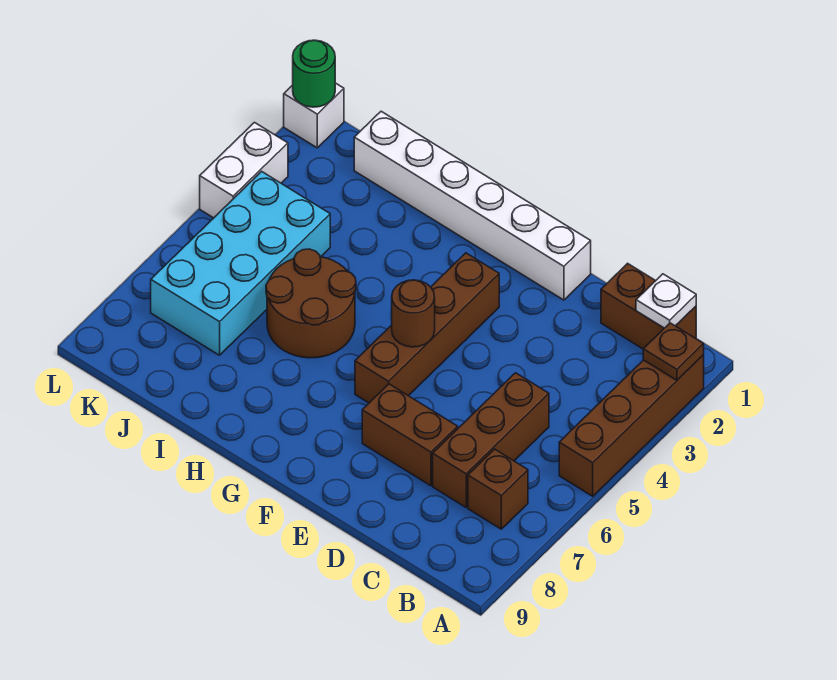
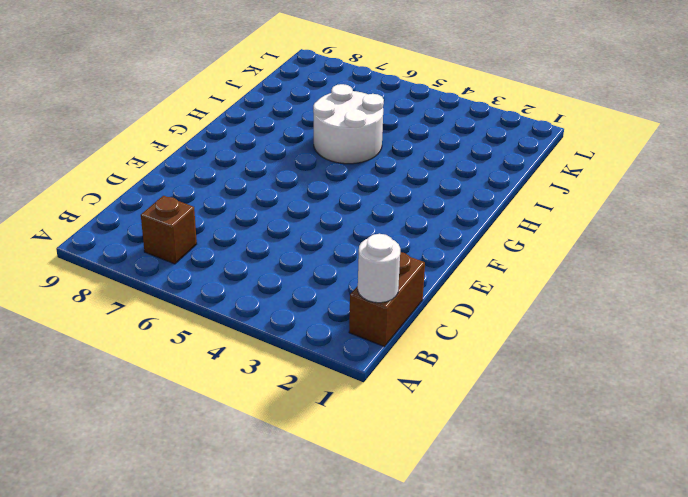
white 1x1 round brick [358,234,400,303] -> white 1x1 plate [636,274,696,328]
white 2x2 round brick [313,84,384,164] -> brown 2x2 round brick [266,249,356,358]
none -> brown 1x4 brick [559,355,704,496]
none -> brown 1x3 brick [433,373,549,507]
none -> brown 1x2 brick [362,384,458,486]

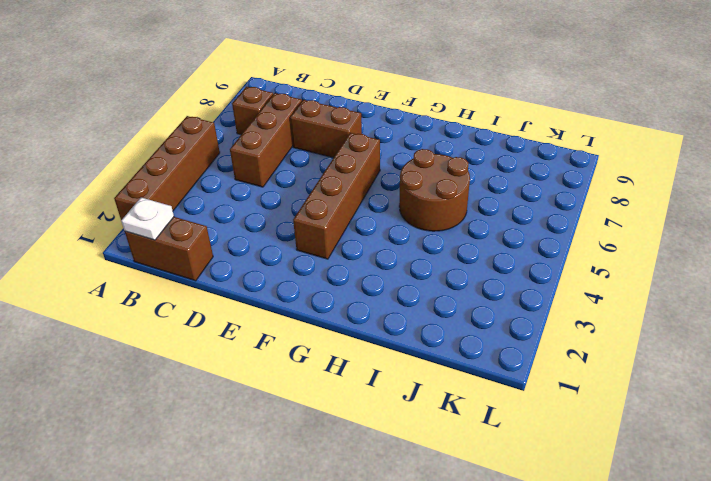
none -> white 1x6 brick [354,111,591,300]
none -> cyan 2x4 brick [151,171,330,355]
none -> white 1x1 brick [284,83,344,148]

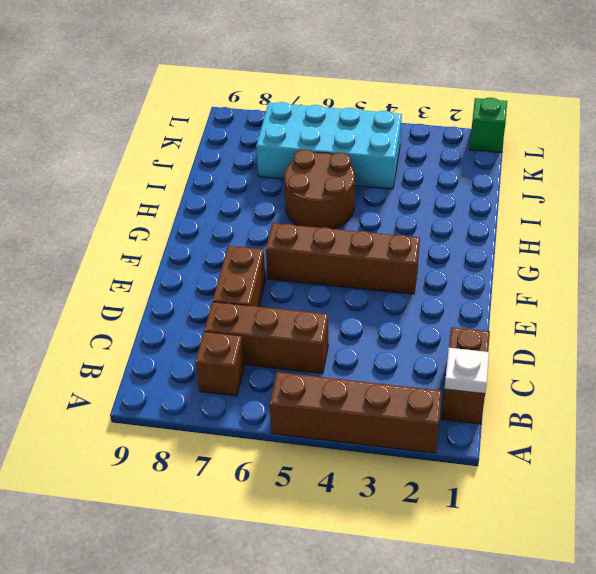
green 1x1 brick [469,98,507,153] -> white 1x1 brick [284,83,344,148]
none -> white 1x6 brick [354,111,591,300]
none -> white 1x2 brick [200,123,288,218]
none -> brown 1x1 plate [643,323,704,380]

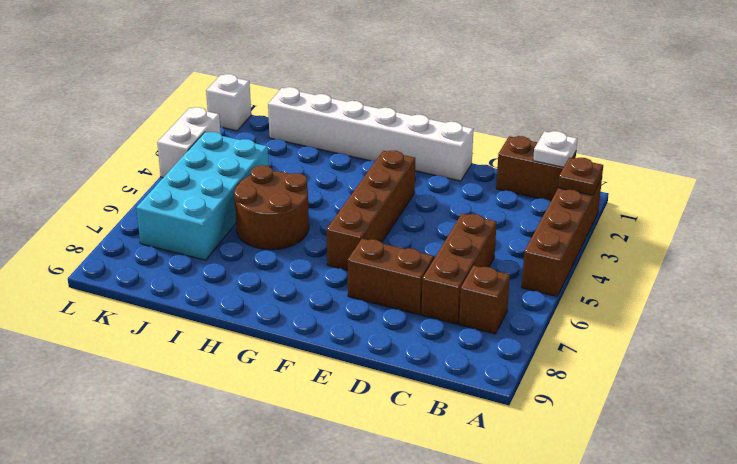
none -> brown 1x1 round brick [392,280,435,347]
none -> green 1x1 round brick [293,40,335,107]

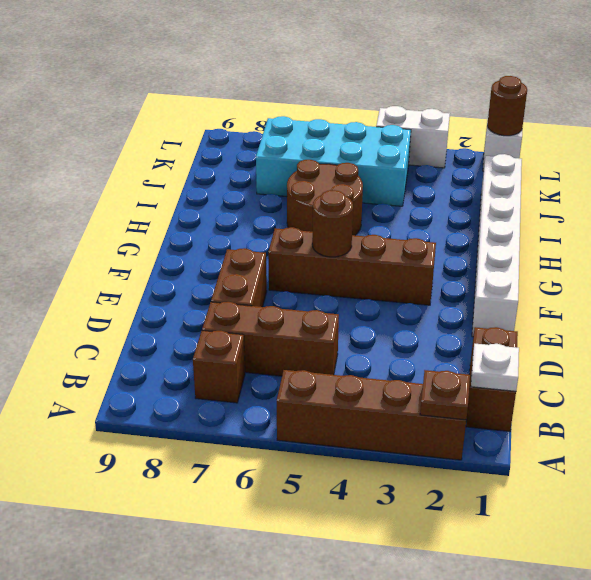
brown 1x1 round brick [487,76,527,136] -> green 1x1 round brick [293,40,335,107]

